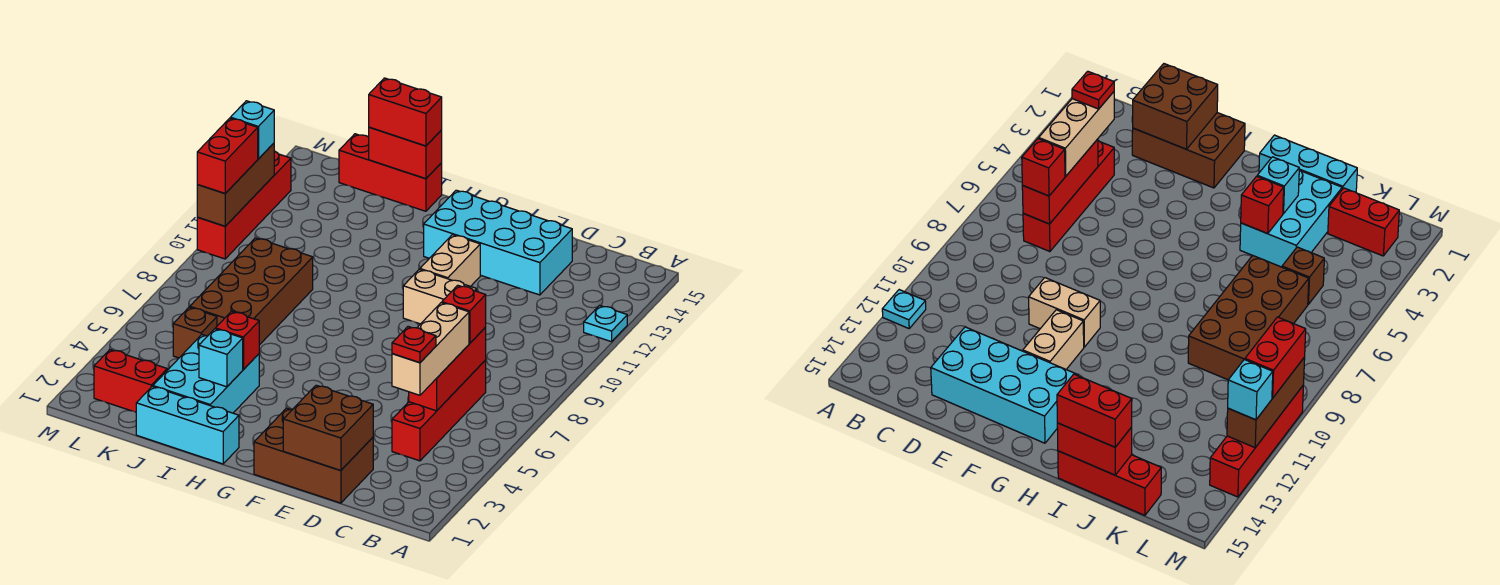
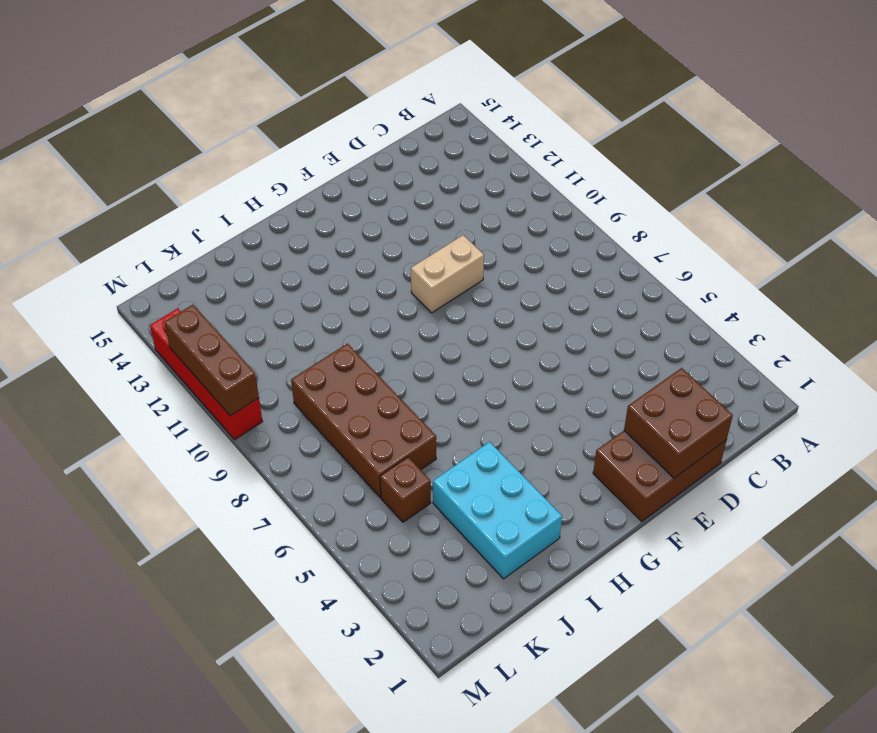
none -> cyan 1x1 plate [584,305,627,342]
none -> red 1x4 brick [392,360,486,461]
none -> cyan 2x4 brick [424,190,572,295]

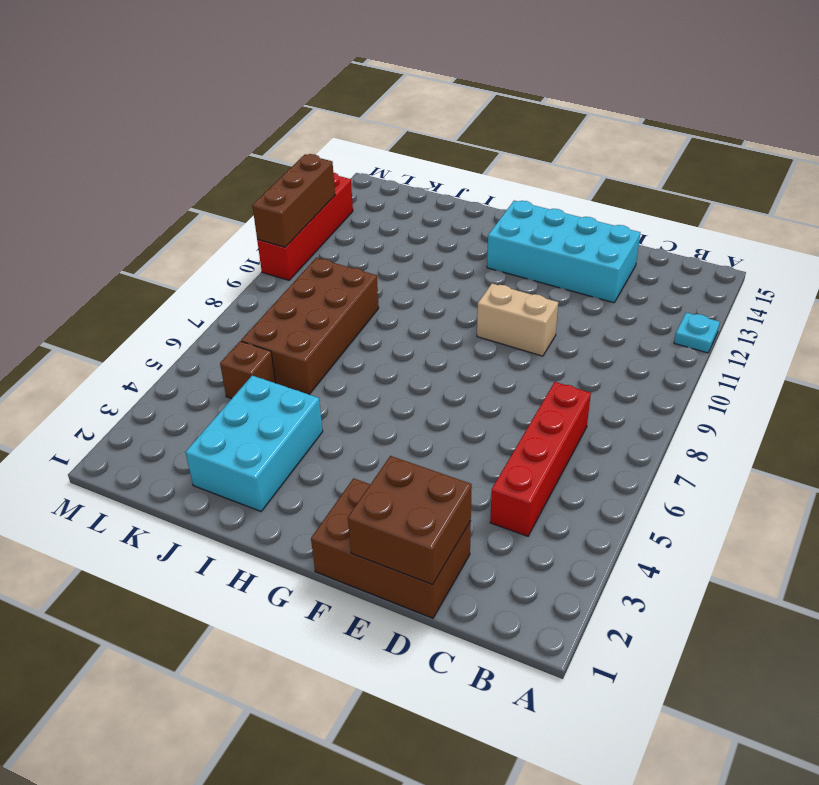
none -> tan 1x2 brick [420,235,480,286]
none -> cyan 1x3 brick [136,386,239,464]
none -> red 1x3 brick [339,134,442,211]

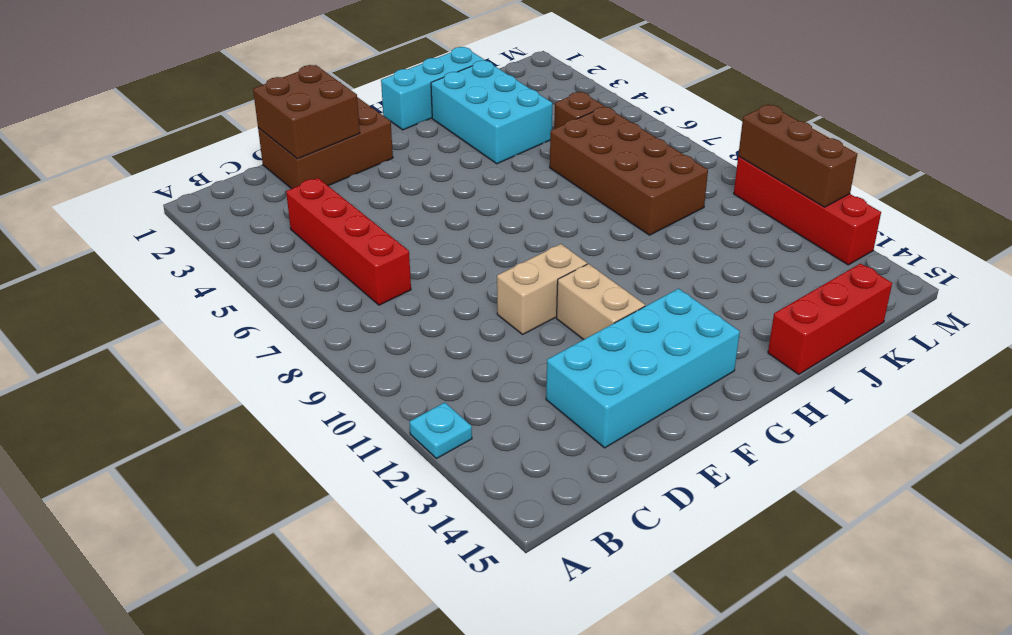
none -> red 1x2 brick [94,350,167,412]
none -> red 1x3 brick [409,328,486,411]
none -> cyan 1x1 brick [199,329,243,387]

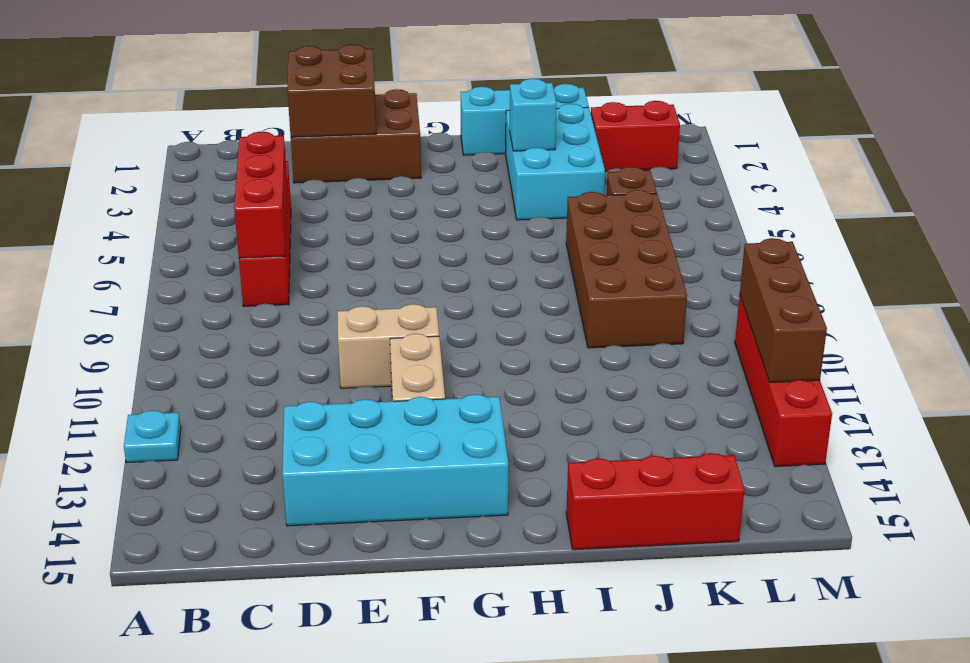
none -> red 1x1 brick [216,311,259,369]
none -> red 1x2 brick [369,127,442,179]
none -> tan 1x3 brick [392,303,469,395]

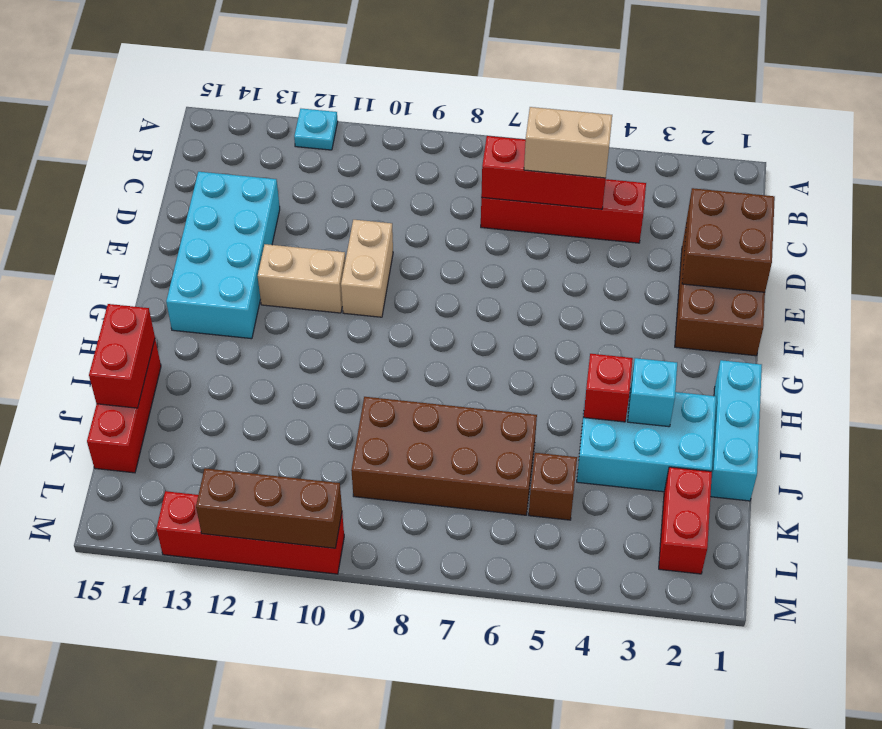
tan 1x2 brick [524,107,612,178] -> tan 1x3 brick [392,303,469,395]
none -> red 1x1 brick [442,285,486,343]
none -> red 1x2 brick [369,78,442,146]
none -> red 1x2 brick [197,118,258,193]

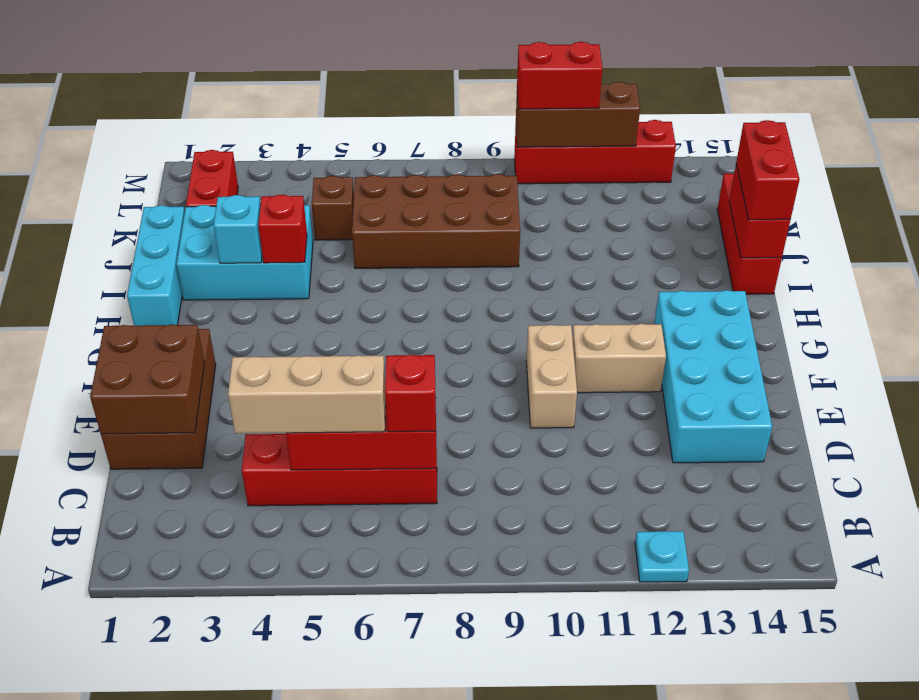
none -> cyan 1x1 brick [230,101,274,159]
none -> red 1x1 plate [392,327,436,363]

